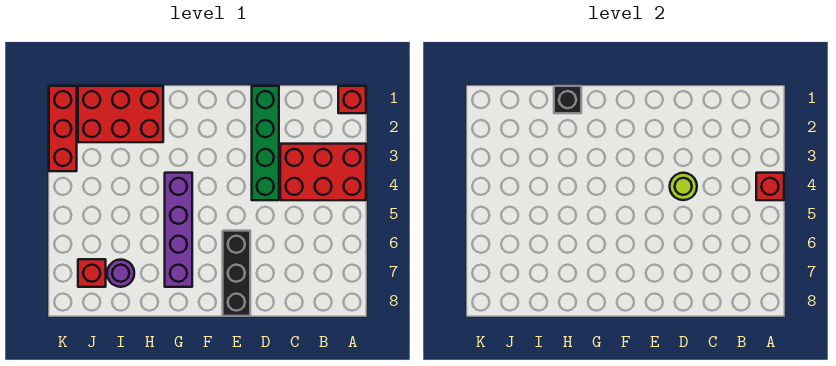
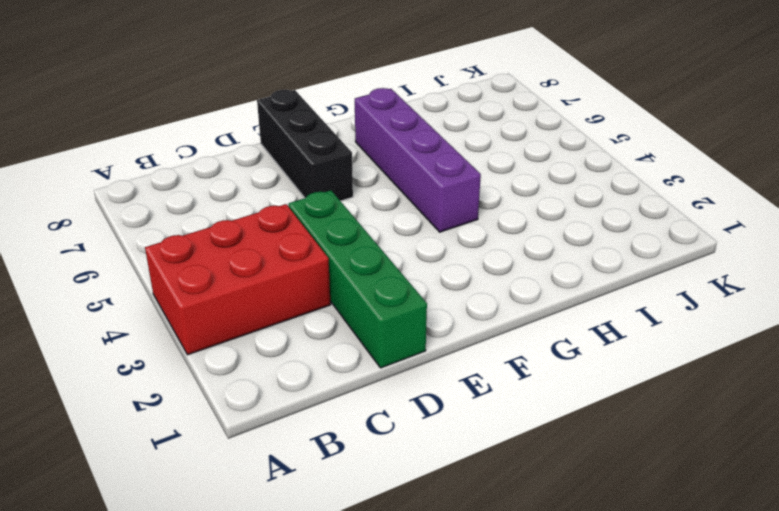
none -> red 1x1 brick [338,86,366,113]
none -> red 2x3 brick [78,86,163,142]
none -> purple 1x1 round brick [107,260,134,287]

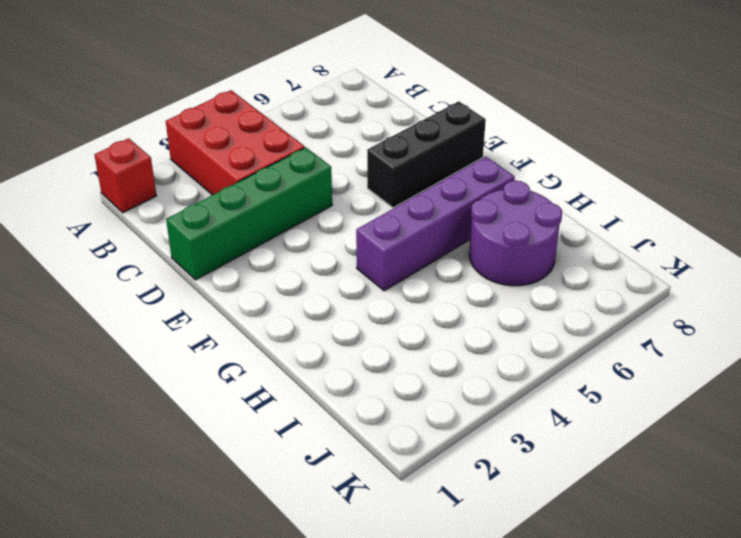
purple 2x2 round brick [469,181,562,286] -> purple 1x1 round brick [107,260,134,287]
none -> red 2x3 brick [78,86,163,142]
none -> red 1x1 brick [78,259,106,287]
none -> red 1x3 brick [49,86,77,171]

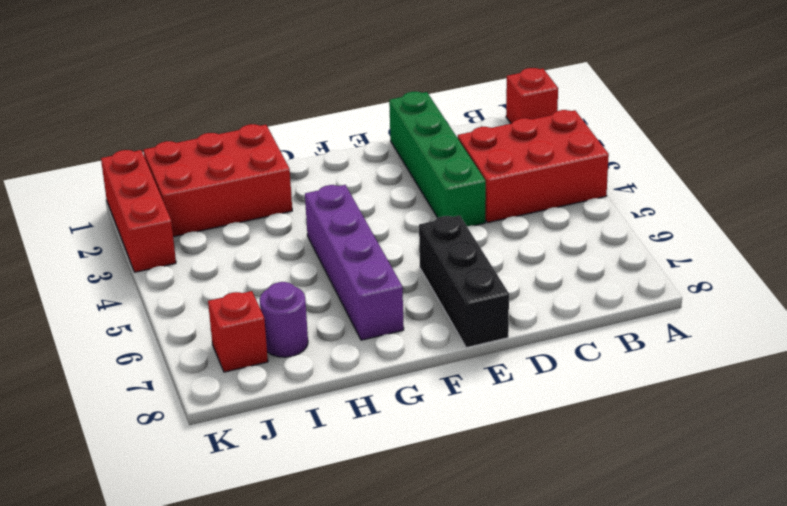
none -> red 1x1 brick [756,173,784,200]
none -> lime 1x1 round brick [670,173,697,200]
none -> black 1x1 brick [554,86,581,113]

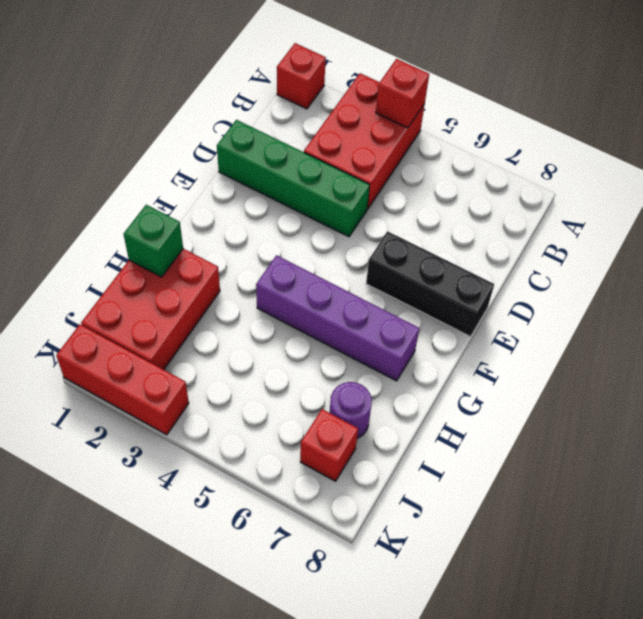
green 1x1 brick [124,205,183,277] -> black 1x1 brick [554,86,581,113]
none -> lime 1x1 round brick [670,173,697,200]

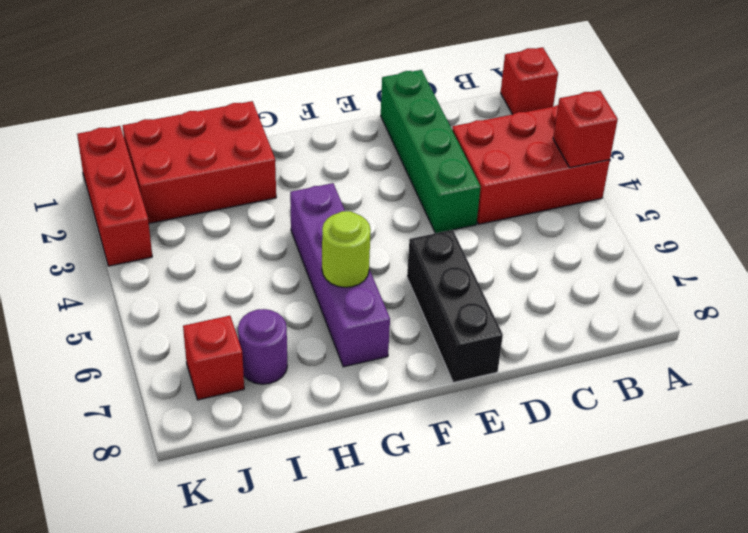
lime 1x1 round brick [322,211,371,287] -> lime 1x1 round brick moved to [670,173,697,200]
none -> black 1x1 brick [554,86,581,113]

